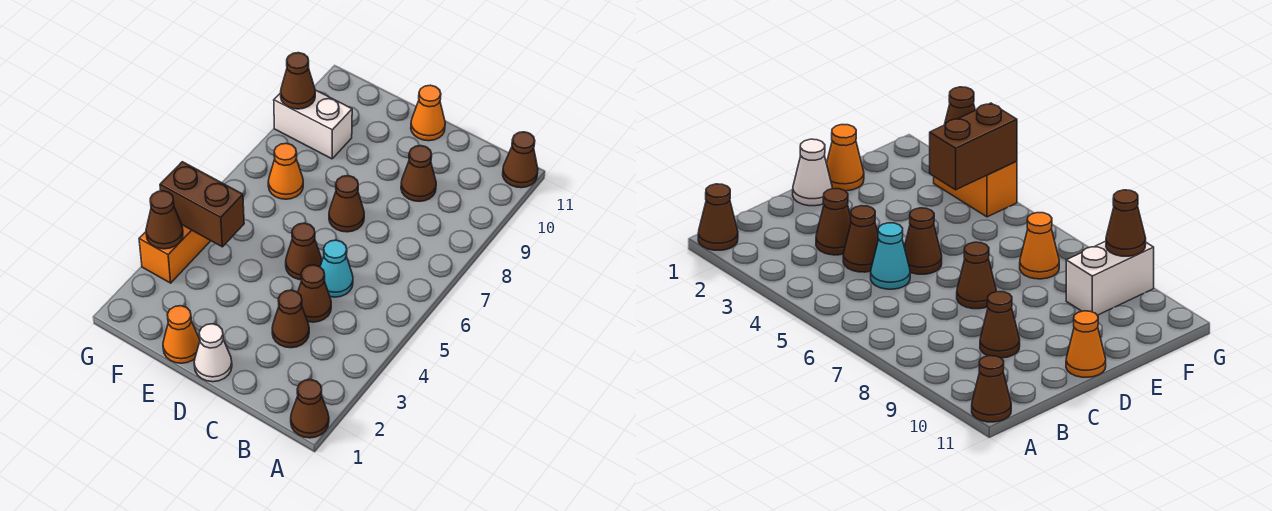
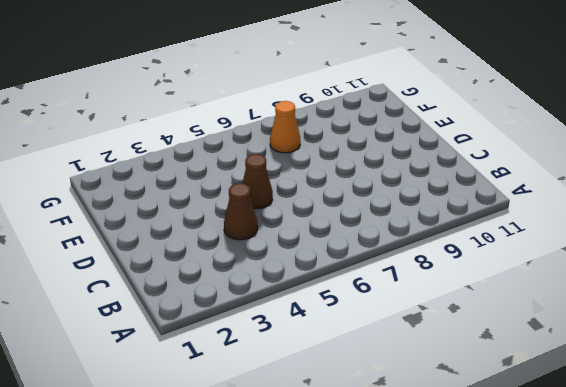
none -> brown 1x1 cone [291,380,329,438]
none -> brown 1x1 cone [503,132,538,188]
none -> brown 1x1 cone [272,290,309,348]

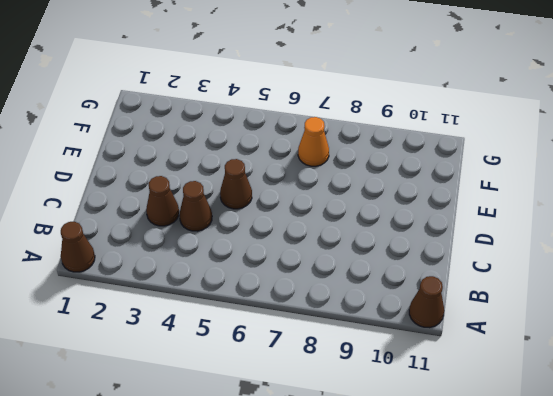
none -> cyan 1x1 cone [320,240,353,297]
none -> brown 1x1 cone [401,146,436,201]
none -> white 1x1 cone [194,324,232,382]

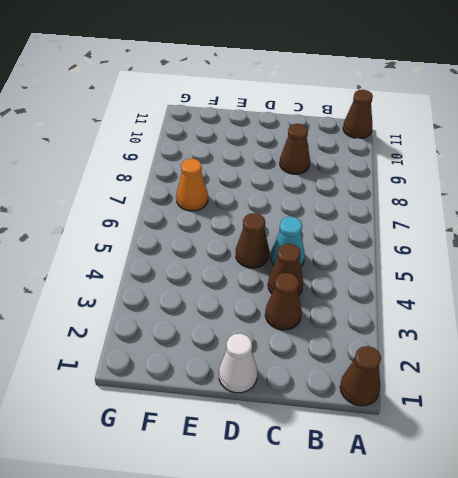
none -> brown 1x1 cone [329,176,364,232]
none -> orange 1x1 cone [411,85,445,141]
none -> orange 1x1 cone [163,306,200,363]

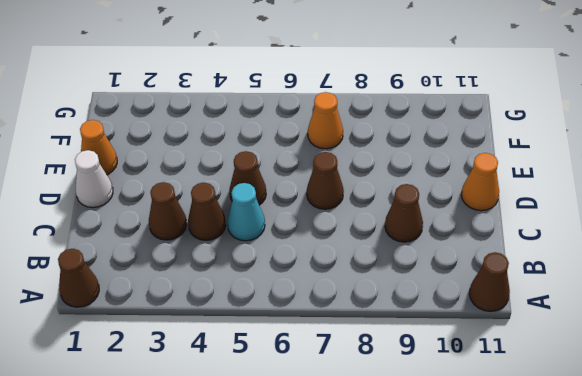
none -> white 1x2 brick [274,90,352,159]
none -> orange 1x2 brick [139,225,211,283]
none -> brown 1x2 brick [160,162,244,247]

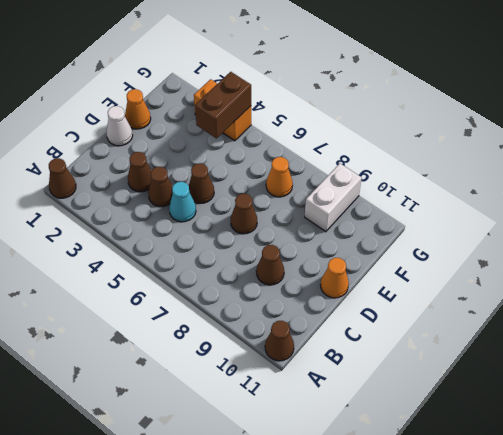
none -> brown 1x1 cone [146,191,183,249]
none -> brown 1x1 cone [281,53,315,109]

